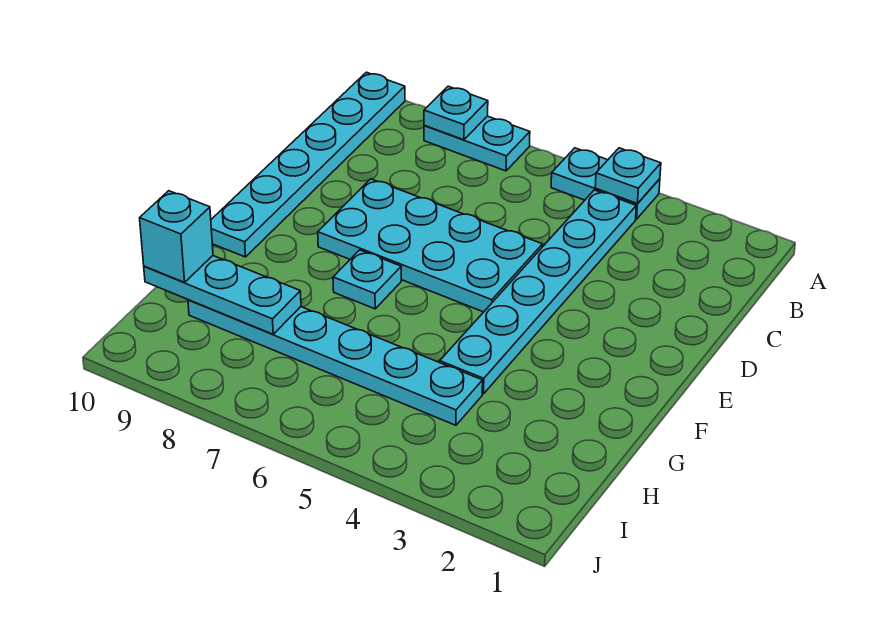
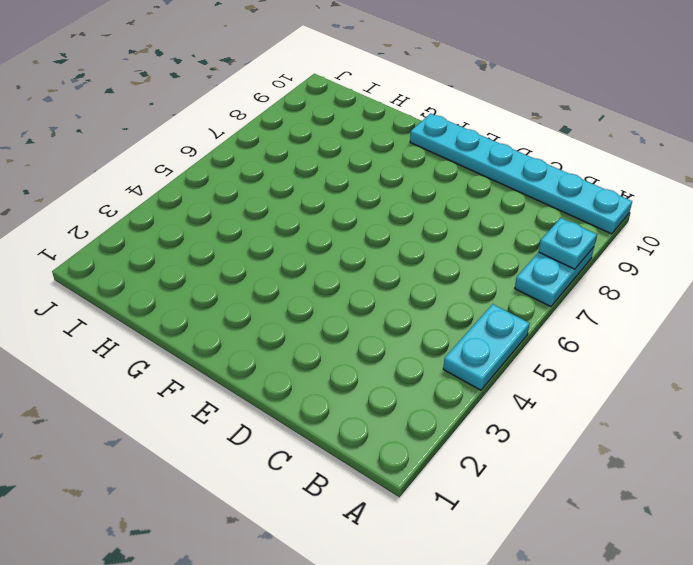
none -> cyan 1x6 plate [440,190,636,394]
none -> cyan 2x4 plate [318,179,542,312]

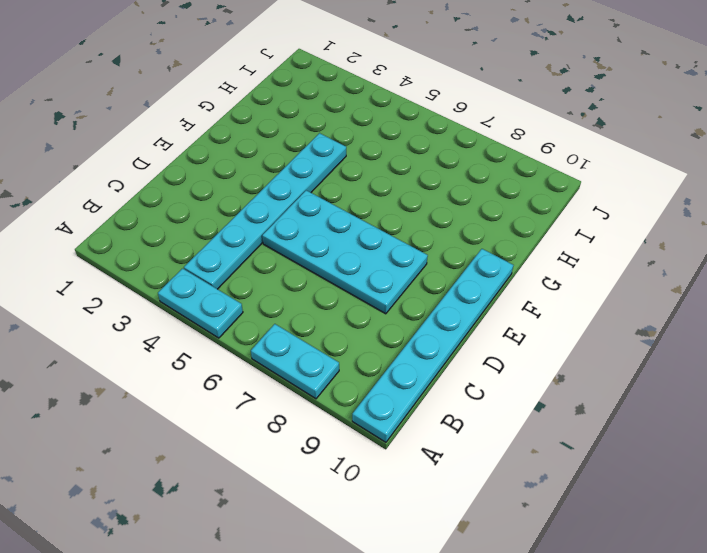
none -> cyan 1x1 plate [333,250,401,309]
none -> cyan 1x6 plate [188,300,483,425]

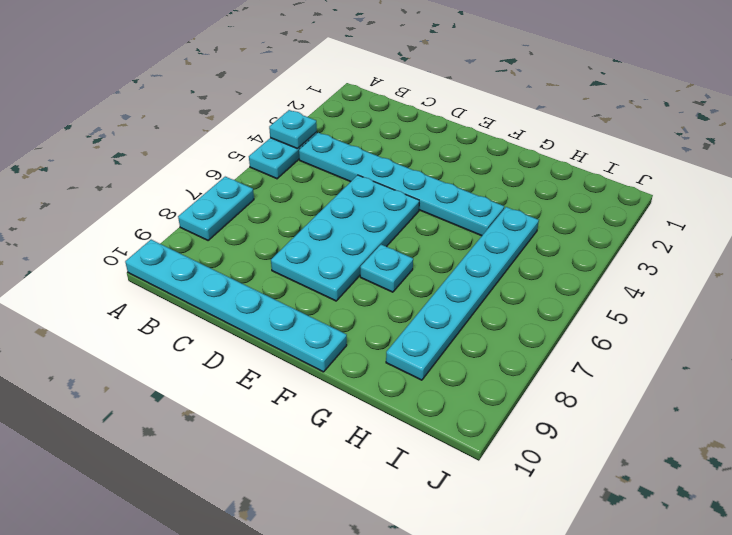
none -> cyan 1x1 plate [424,86,488,140]
none -> cyan 1x3 plate [144,256,301,334]

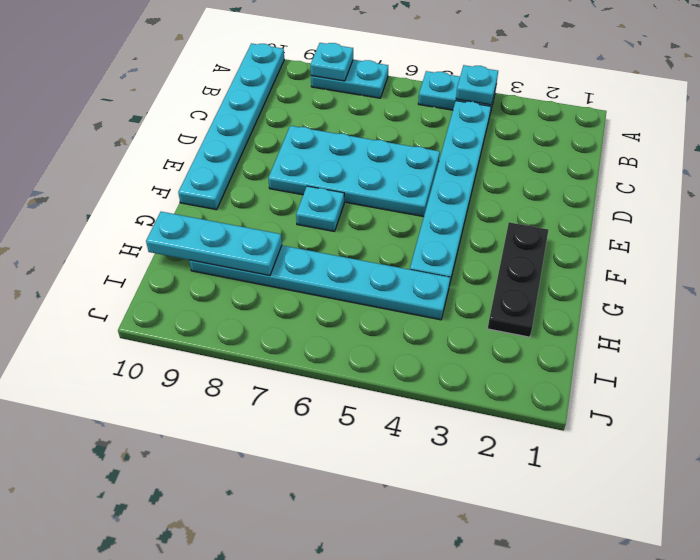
black 1x3 plate [488,222,548,337] -> none
none -> cyan 1x1 brick [140,191,213,282]

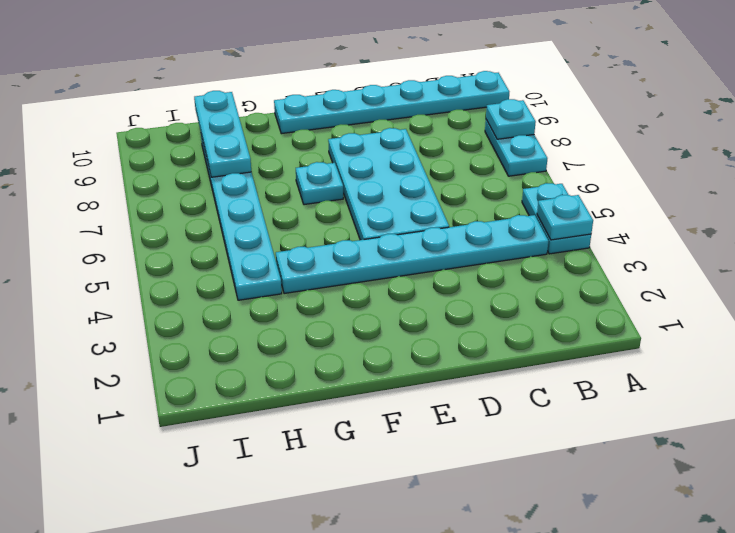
none -> cyan 1x1 brick [140,191,213,282]

